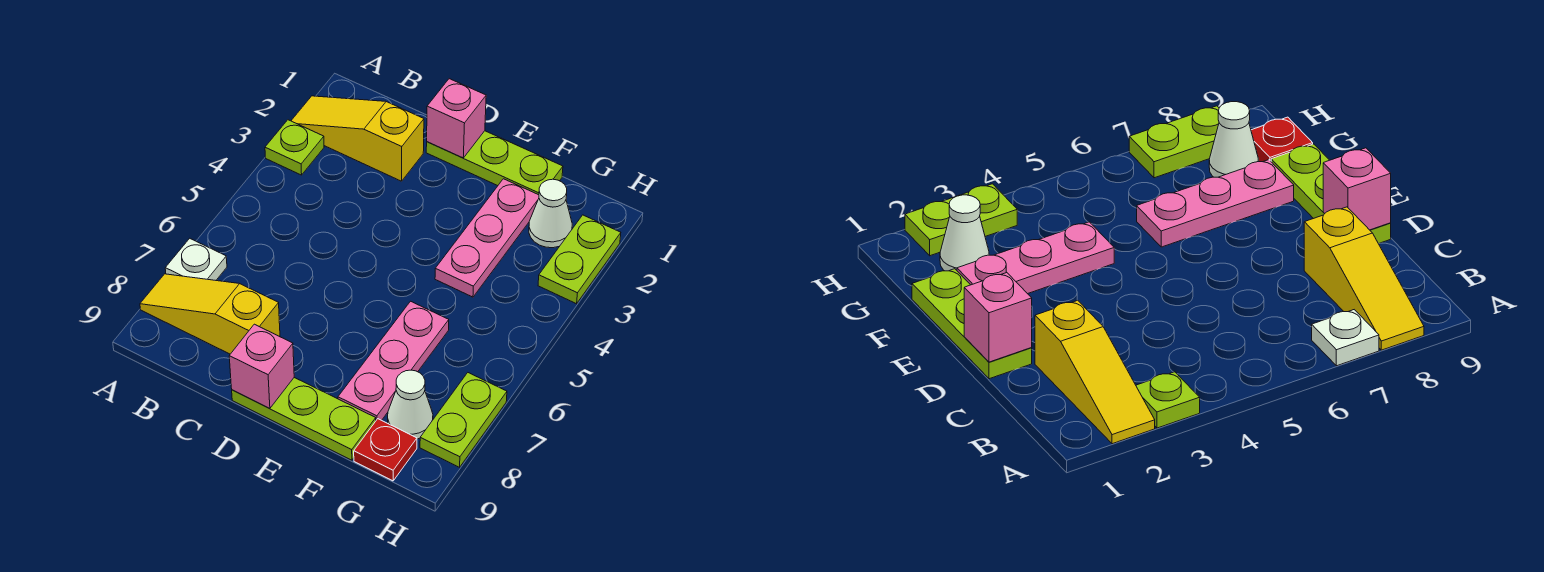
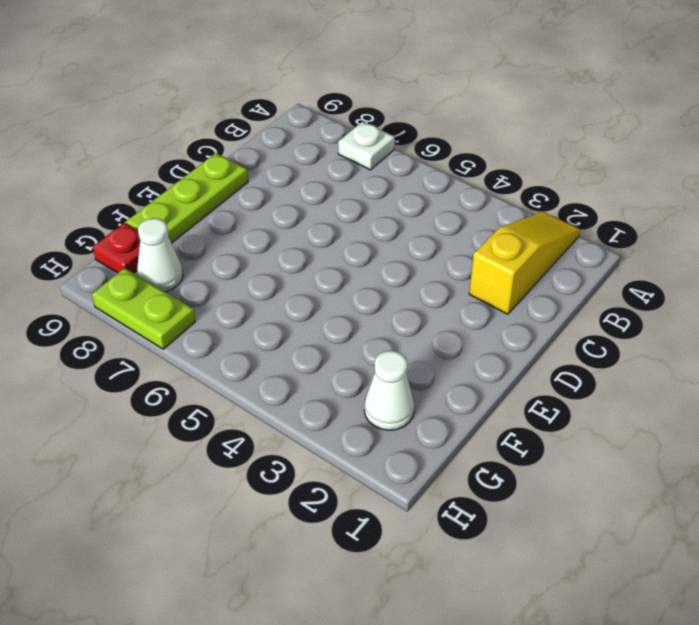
none -> lime 1x1 plate [265,120,324,175]
none -> yellow 1x3 slope [140,274,280,354]
none -> lime 1x3 plate [426,131,563,195]

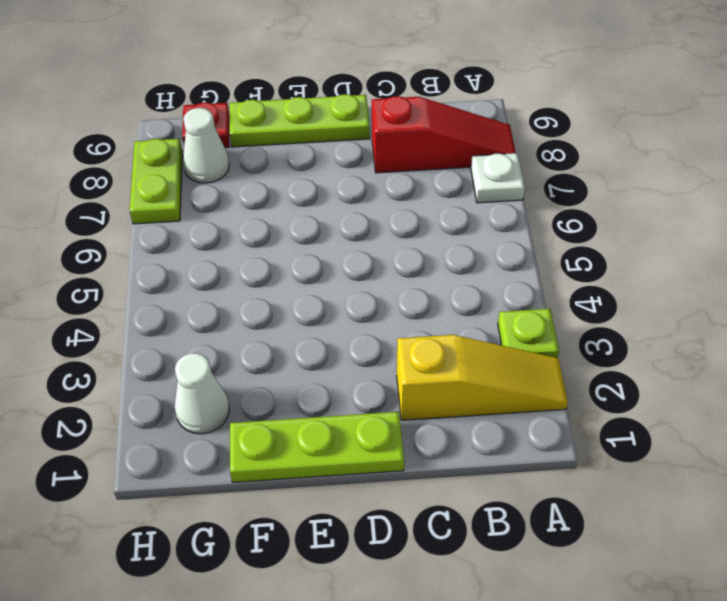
red 1x3 slope [372,96,516,173] -> yellow 1x3 slope [140,274,280,354]
none -> pink 1x3 plate [435,179,539,297]
none -> pink 1x3 plate [338,301,449,420]
none -> lime 1x2 plate [538,215,621,304]

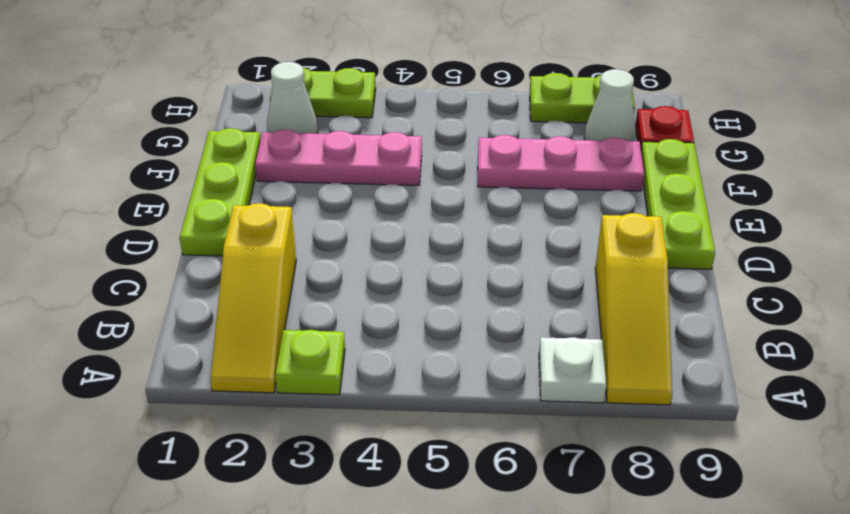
none -> pink 1x1 brick [427,79,486,158]
none -> pink 1x1 brick [229,324,294,409]

